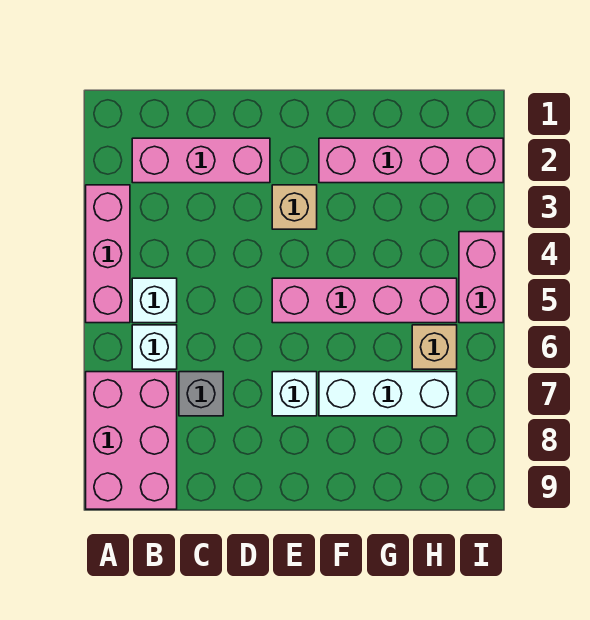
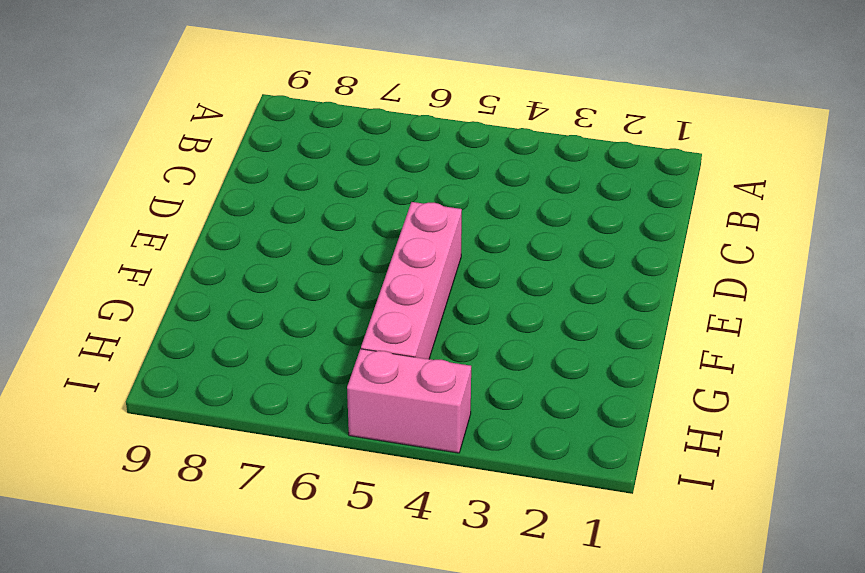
none -> pink 1x3 brick [86,185,130,323]
none -> pink 2x3 brick [86,372,177,509]
none -> pink 1x3 brick [132,138,270,183]

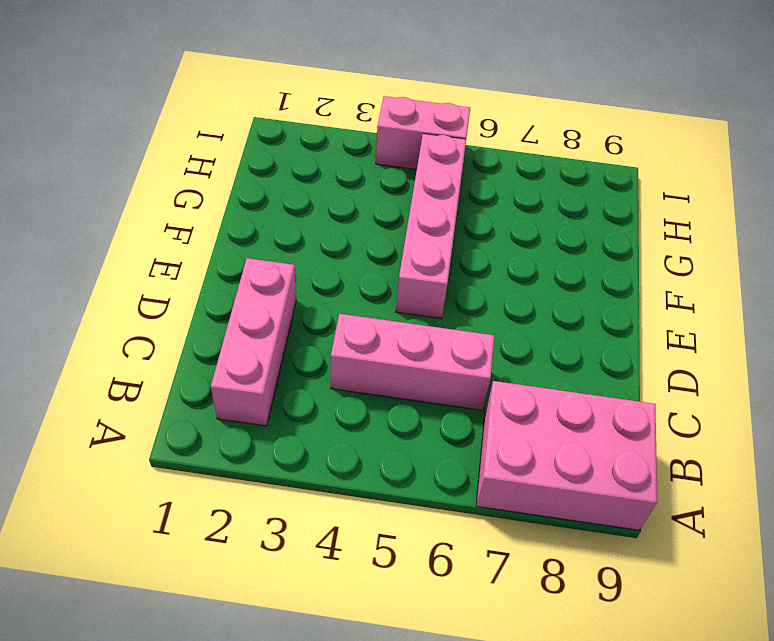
pink 1x3 brick [331,314,495,410] -> pink 1x3 brick moved to [86,185,130,323]
none -> white 1x1 brick [132,278,177,323]
none -> white 1x1 brick [132,325,177,369]
none -> grey 1x1 brick [179,372,223,416]

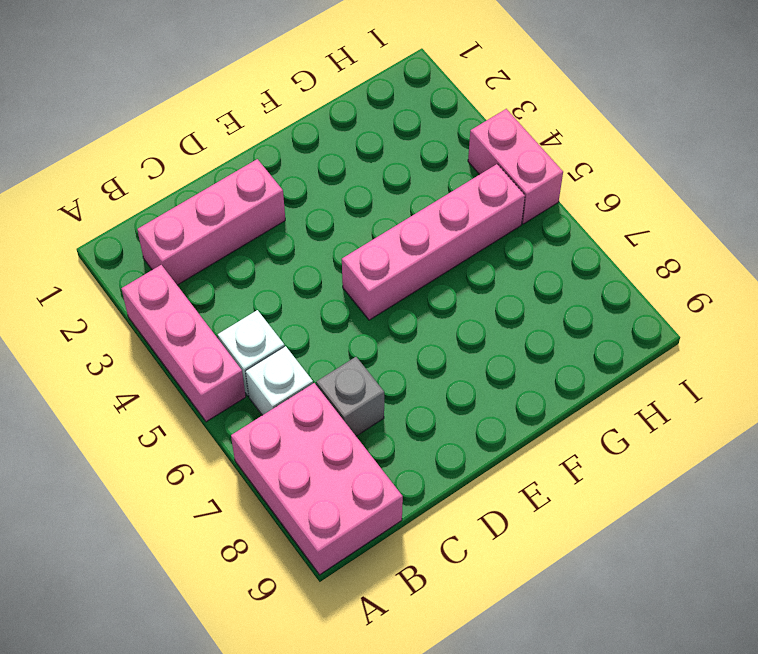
none -> tan 1x1 brick [272,185,317,229]
none -> white 1x1 brick [272,372,317,416]
none -> pink 1x4 brick [319,138,503,183]

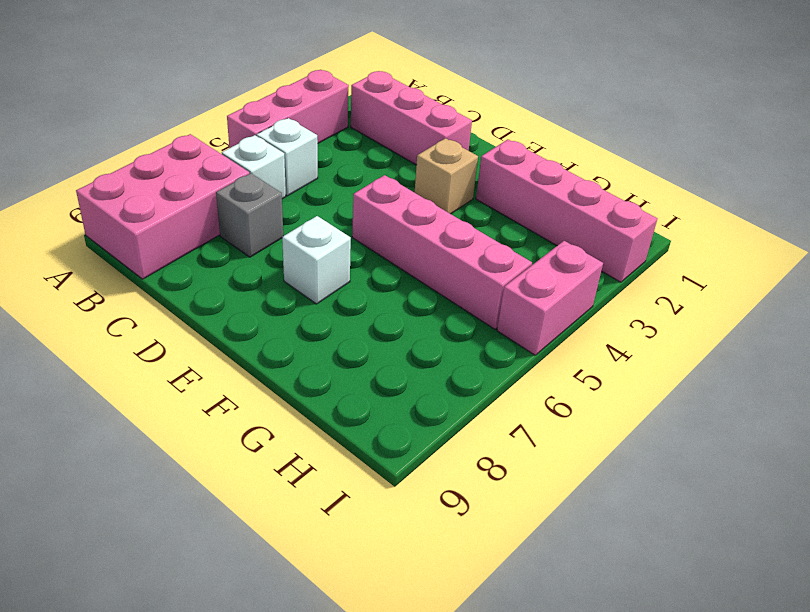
none -> white 1x3 brick [319,372,457,416]
none -> tan 1x1 brick [412,325,457,369]

